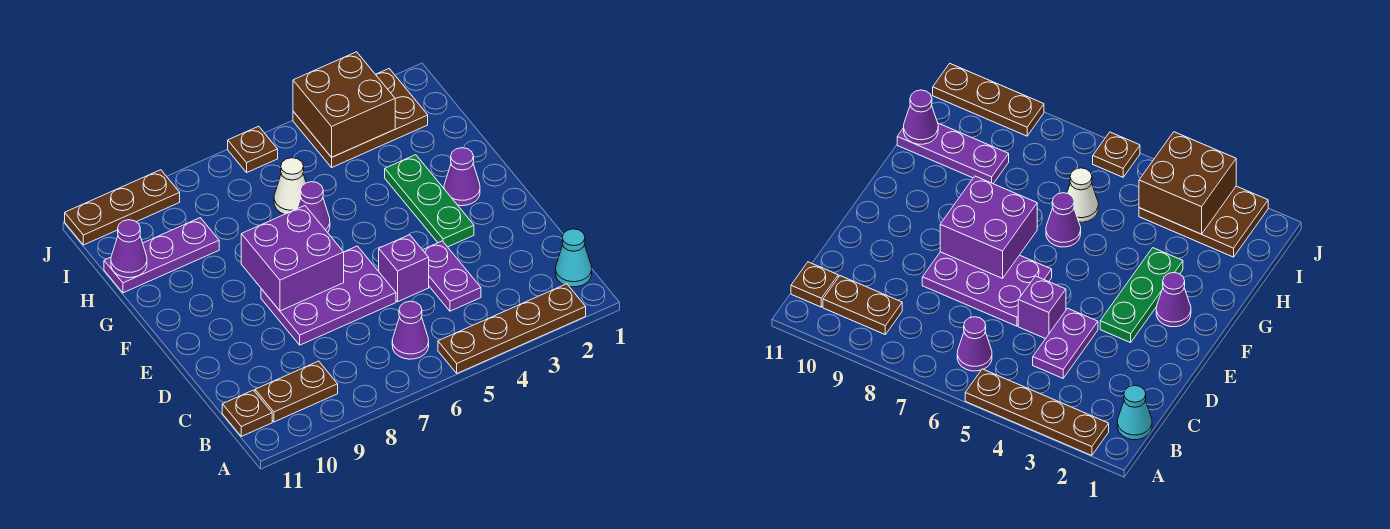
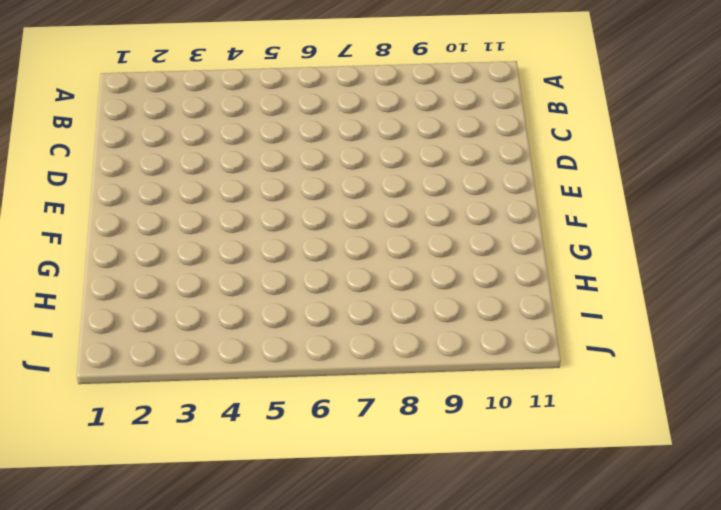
none -> brown 1x4 plate [438,284,586,373]
none -> cyan 1x1 cone [556,229,592,287]
none -> purple 1x1 cone [392,301,429,359]

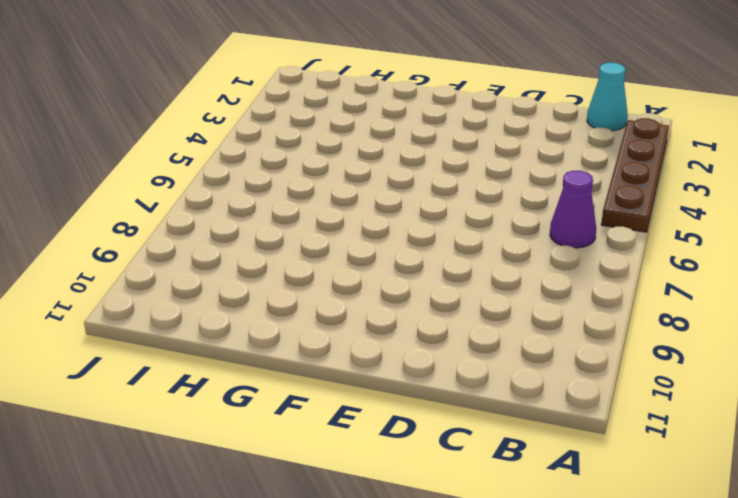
none -> brown 1x2 plate [255,361,338,422]
none -> brown 1x1 plate [222,390,272,436]
none -> purple 1x2 plate [423,241,481,311]

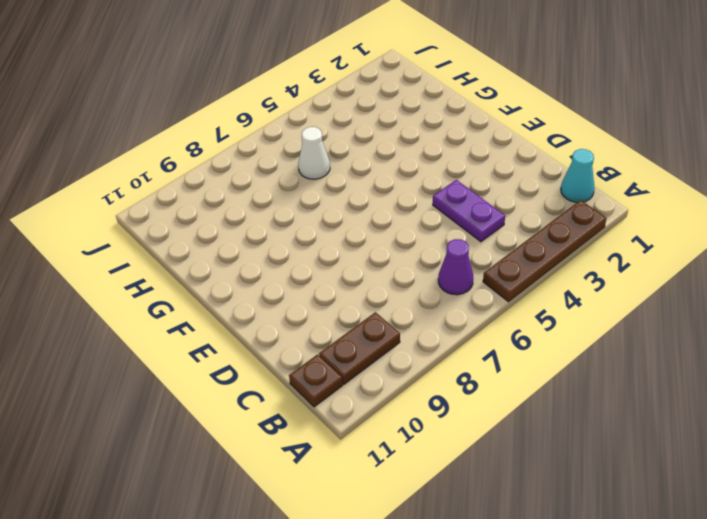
none -> purple 1x1 brick [379,235,429,302]
none -> purple 2x3 plate [261,246,396,345]
none -> green 1x3 plate [385,155,474,247]

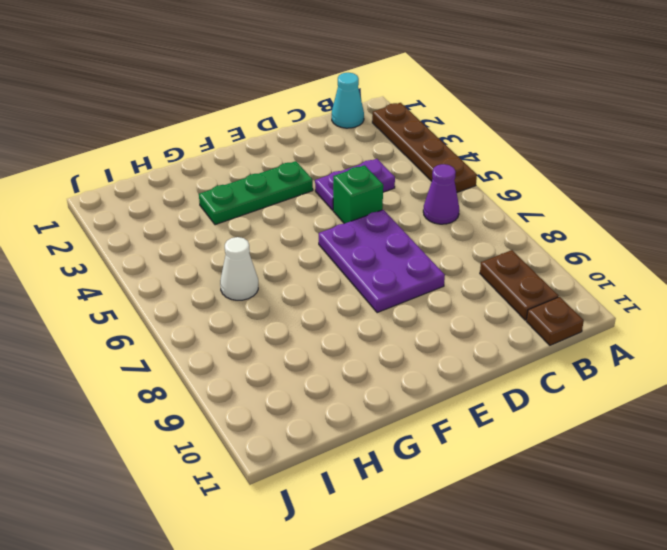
green 1x1 brick [333,165,383,224] -> purple 1x1 brick [379,235,429,302]
none -> purple 1x1 cone [444,148,480,206]
none -> purple 1x1 cone [297,182,330,232]
none -> purple 1x3 plate [104,218,219,293]

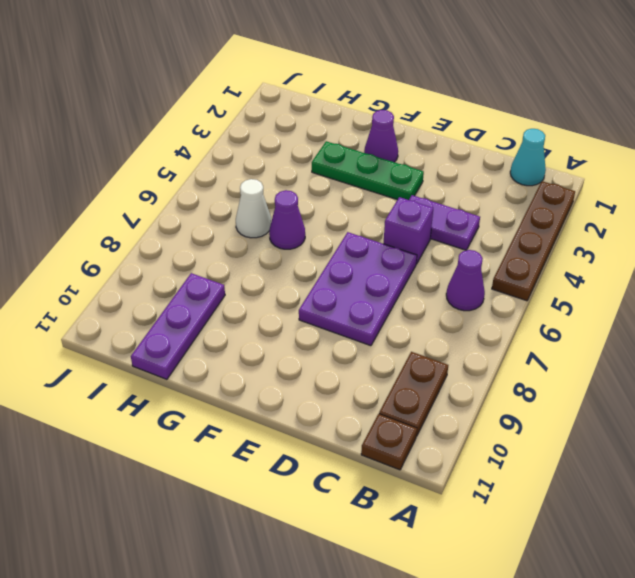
none -> brown 2x3 plate [293,69,428,167]
none -> brown 1x1 plate [228,126,278,172]
none -> brown 1x3 plate [65,170,180,245]

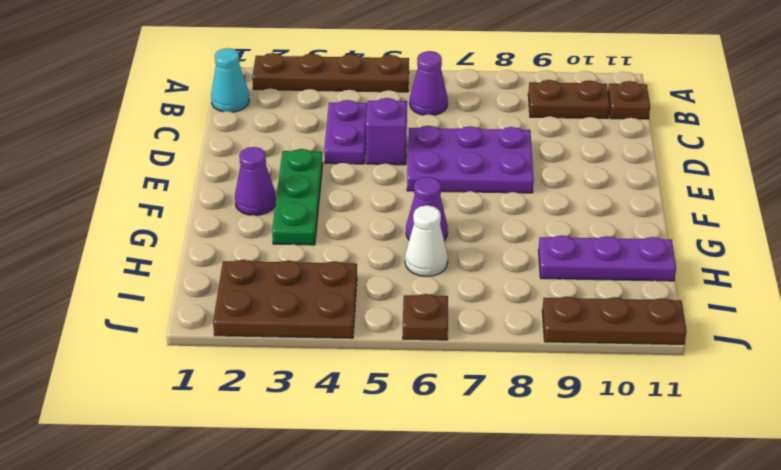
none -> purple 2x2 brick [241,206,344,311]
none -> purple 1x1 cone [111,220,147,278]
none -> brown 2x2 brick [293,52,395,157]

